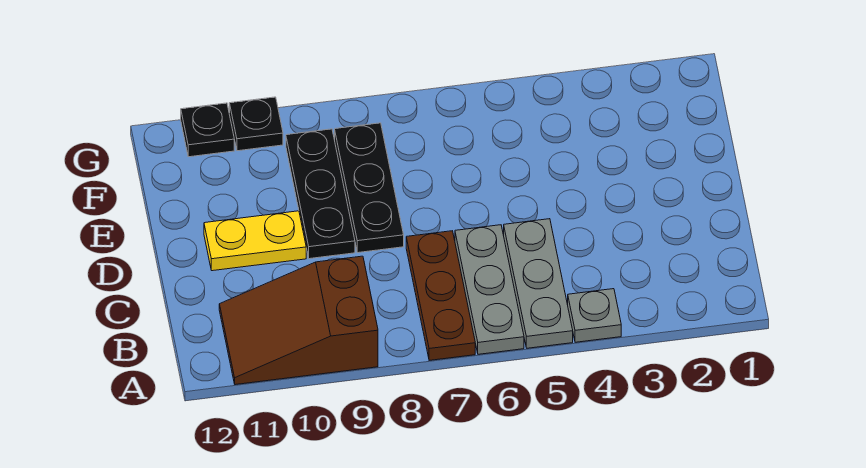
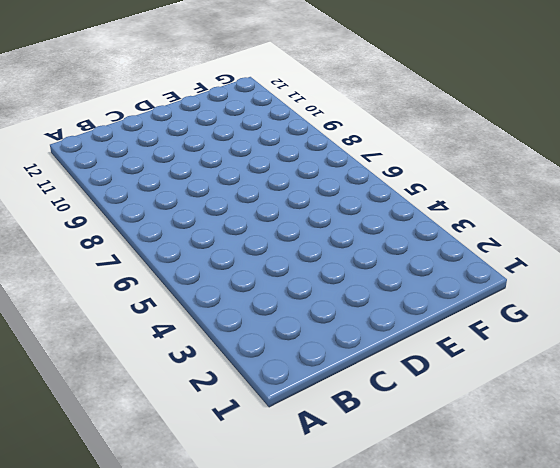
none -> grey 1x1 plate [568,289,621,342]
none -> grey 1x3 plate [504,219,573,348]

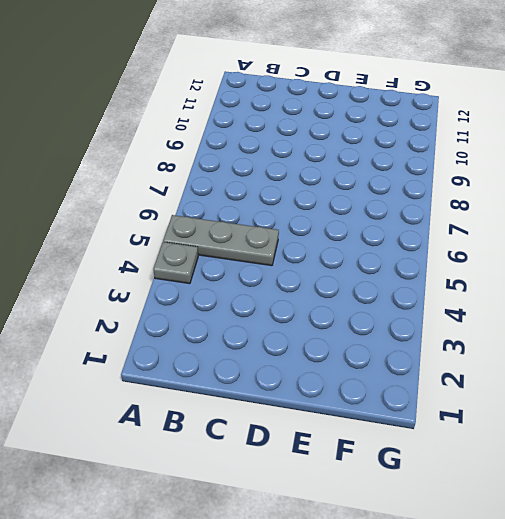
none -> grey 1x3 plate [455,225,524,354]
none -> brown 1x3 plate [406,231,475,360]

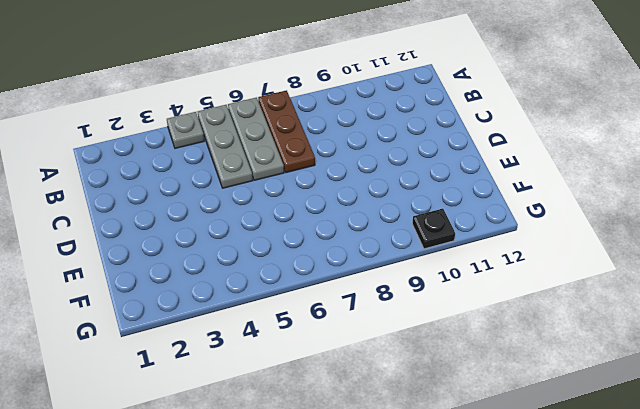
none -> brown 2x3 slope [219,256,378,385]
none -> black 1x3 plate [335,123,404,253]

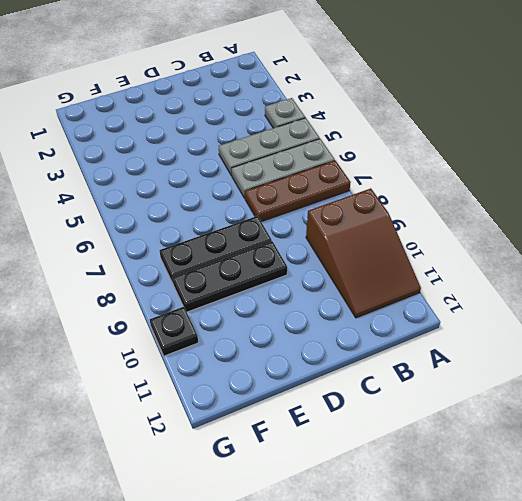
none -> yellow 1x2 plate [204,211,306,271]
none -> black 1x1 plate [181,103,234,157]

